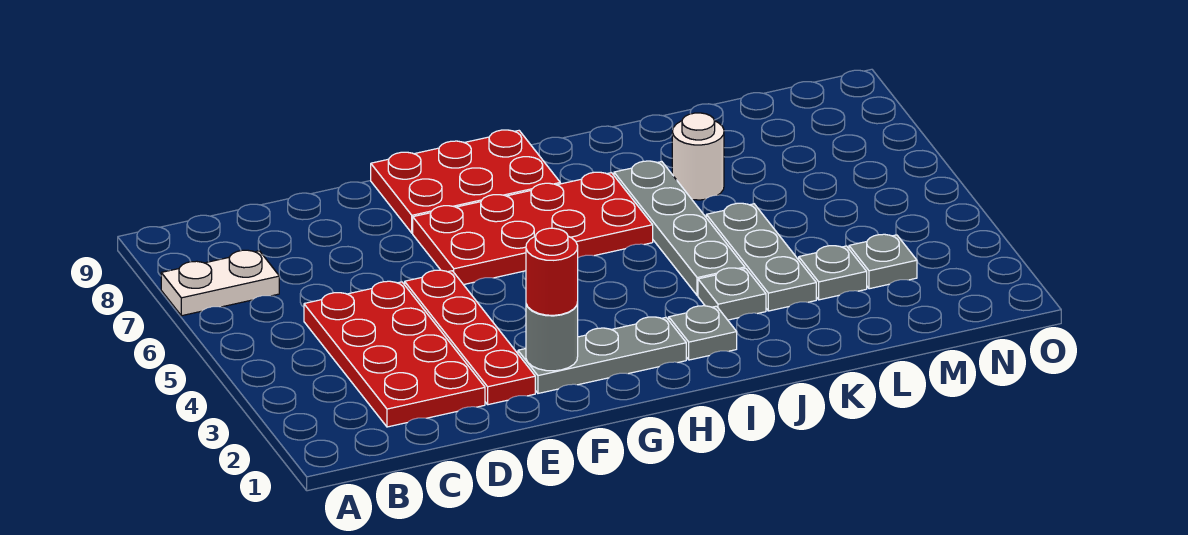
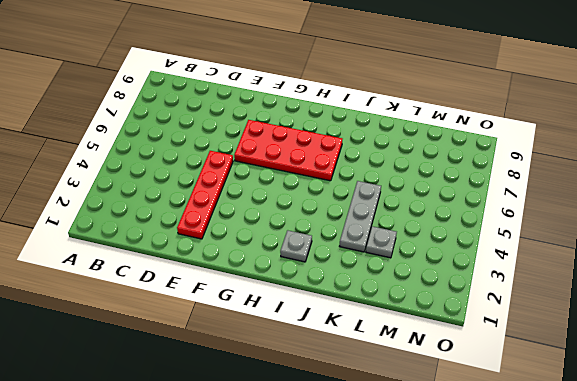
none -> white 1x2 plate [161,250,279,316]
none -> red 2x4 plate [304,281,485,427]
none -> grey 1x3 plate [518,317,686,393]

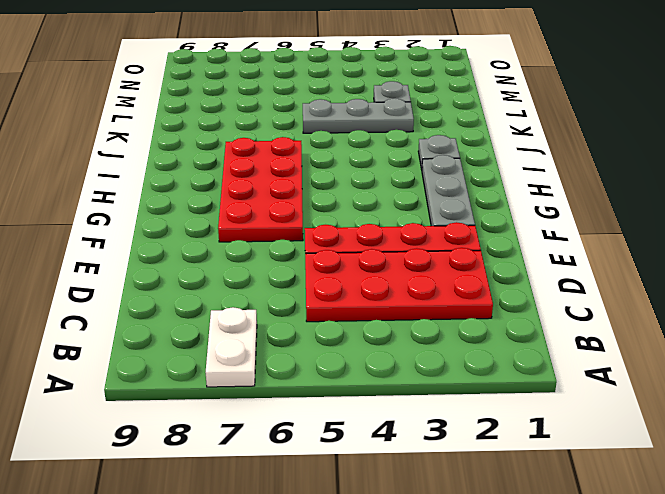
none -> red 2x3 plate [371,130,560,233]
none -> grey 1x1 plate [698,268,766,320]
none -> grey 1x4 plate [614,161,745,295]

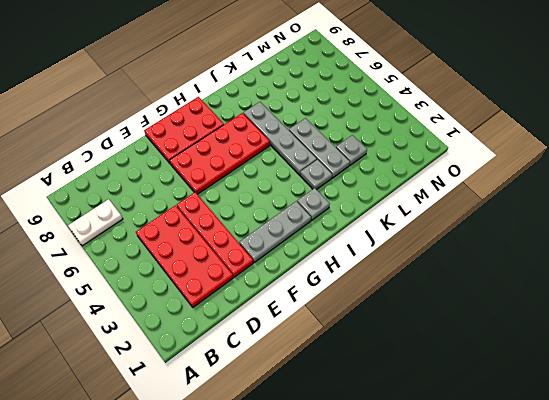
none -> white 1x1 round brick [672,113,724,200]
none -> grey 1x1 plate [849,234,917,289]
none -> grey 1x1 round brick [526,303,578,371]

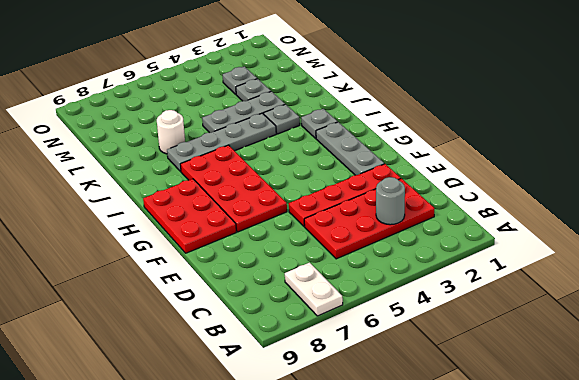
grey 1x1 round brick [376,177,405,225] -> grey 1x1 round brick moved to [526,303,578,371]
none -> red 1x1 round brick [526,228,578,315]

